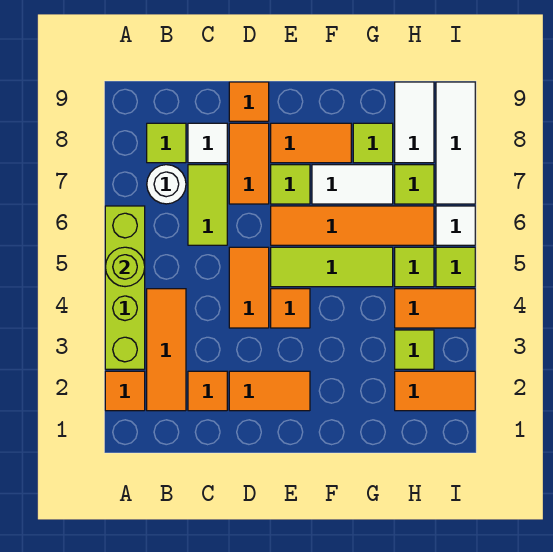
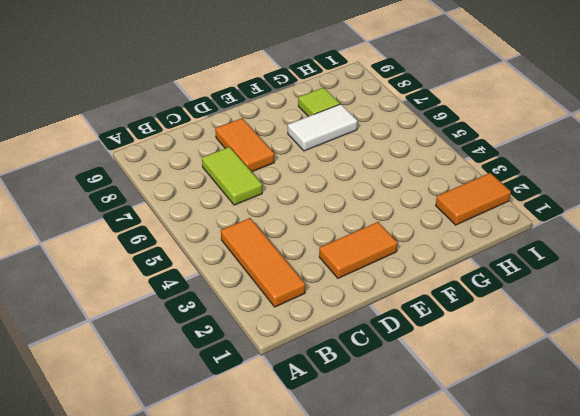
none -> orange 1x1 tile [105,371,145,411]
none -> lime 1x4 brick [105,206,145,369]
none -> white 1x1 round brick [147,165,186,204]

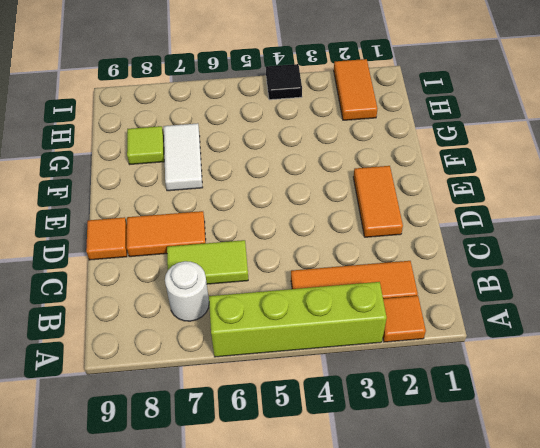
black 1x1 tile [266,64,302,100] -> orange 1x2 tile [395,289,475,328]
none -> lime 1x1 tile [147,123,186,163]
none -> orange 1x1 tile [188,371,227,411]
none -> white 1x1 tile [188,123,227,163]

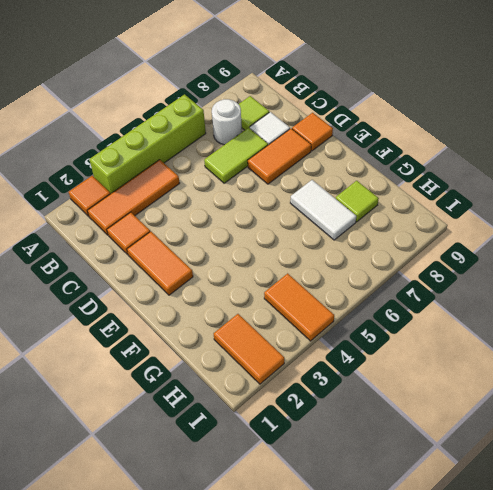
none -> orange 1x2 tile [229,247,269,328]
none -> orange 1x1 tile [271,289,310,328]
none -> lime 1x3 tile [271,247,393,287]

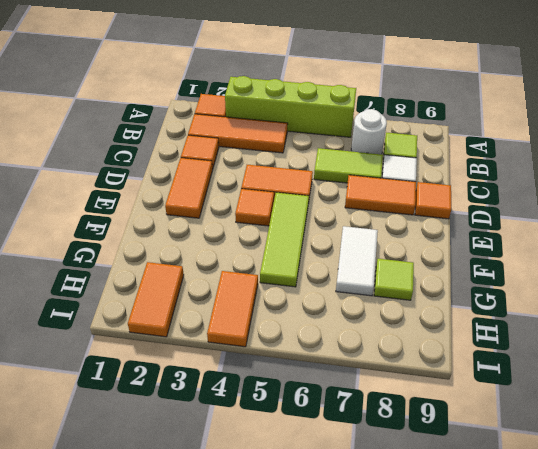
none -> orange 1x4 tile [271,206,434,245]
none -> lime 1x1 tile [271,165,310,204]
none -> orange 1x2 tile [271,123,351,163]

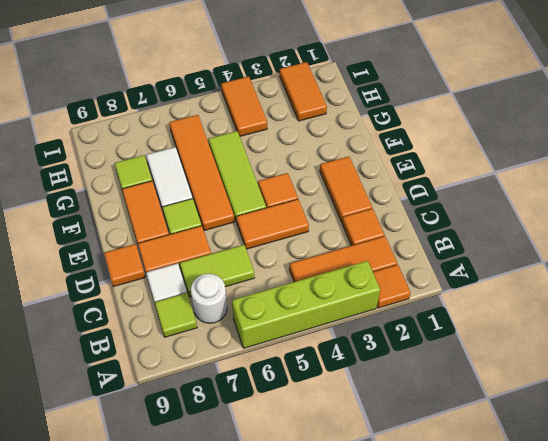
none -> lime 1x1 tile [395,330,434,369]
none -> lime 1x1 tile [395,247,434,287]
none -> lime 1x1 tile [395,165,434,204]

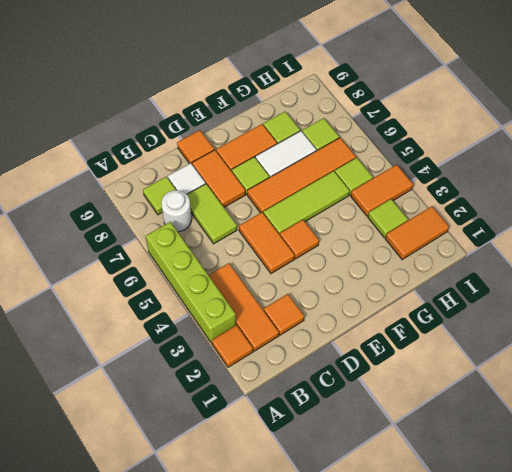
none -> orange 1x2 tile [229,371,310,411]
none -> white 1x2 tile [395,82,434,163]
none -> lime 1x1 tile [436,247,475,287]

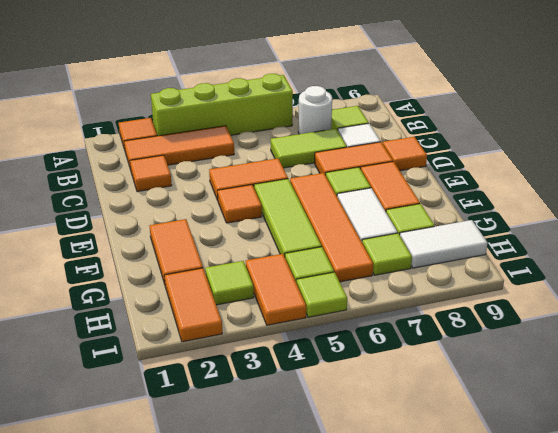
orange 1x2 tile [150,219,203,284] -> orange 1x2 tile moved to [229,371,310,411]
none -> white 1x1 tile [436,206,475,245]
none -> white 1x3 tile [436,82,475,204]
none -> lime 1x1 round brick [105,247,145,287]

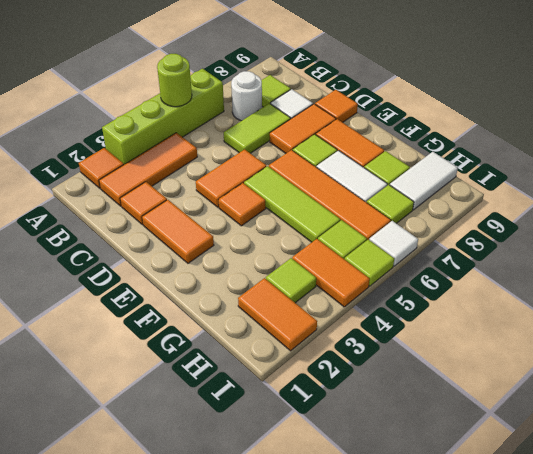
none -> white 1x3 tile [436,82,475,204]

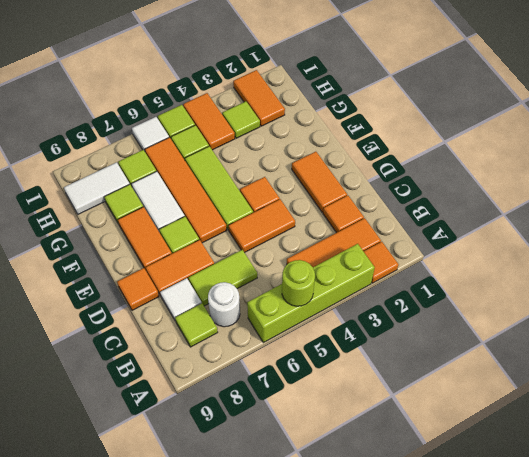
none -> white 1x3 tile [436,82,475,204]

